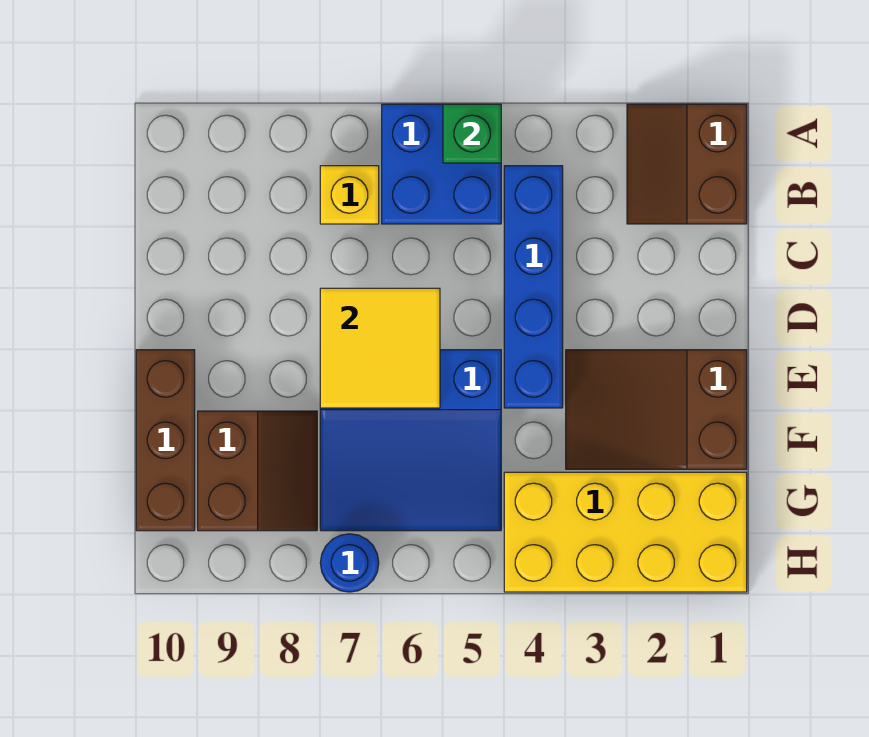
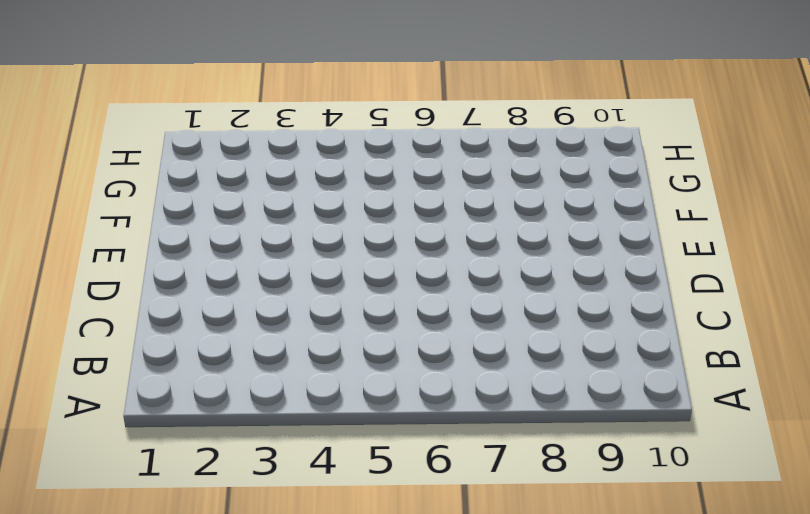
none -> brown 2x2 slope [627,104,747,224]
none -> blue 2x2 brick [382,104,501,224]
none -> blue 1x4 brick [504,166,563,408]

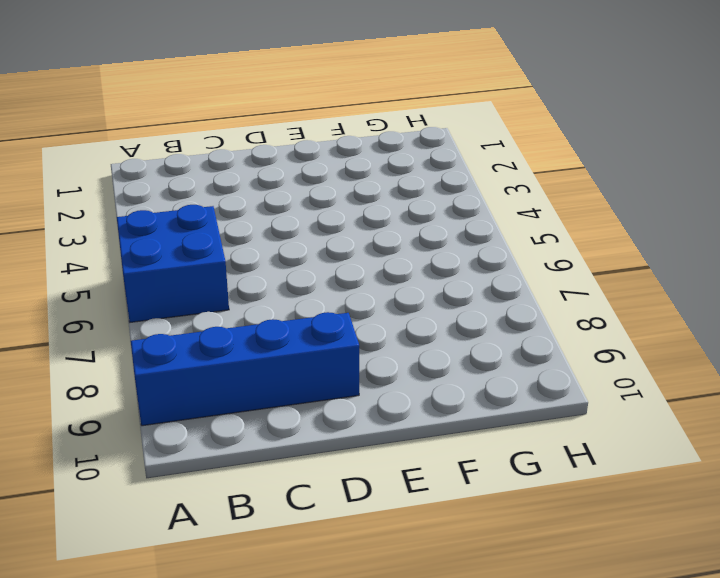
blue 1x4 brick [131,312,359,426] -> blue 1x4 brick moved to [504,166,563,408]
none -> brown 2x2 slope [627,104,747,224]
none -> yellow 1x1 brick [320,166,379,224]
none -> brown 2x3 slope [566,350,747,469]

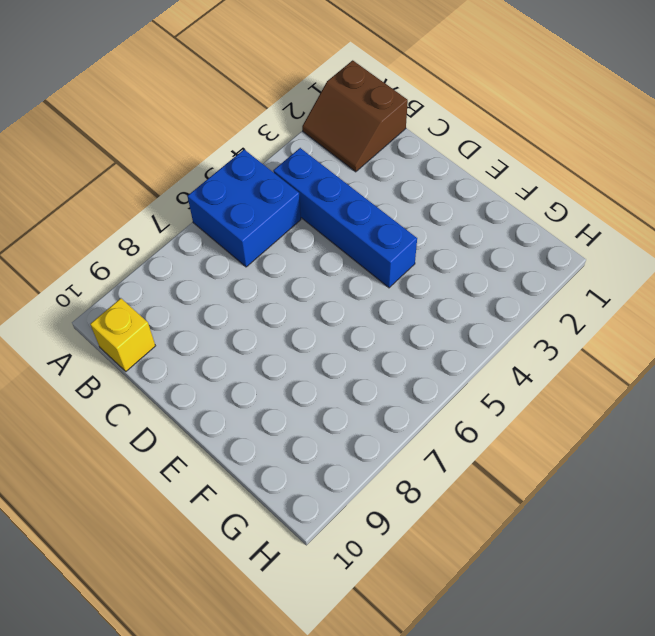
yellow 1x1 brick [90,298,155,371] -> yellow 1x1 brick moved to [320,166,379,224]
none -> brown 2x3 slope [566,350,747,469]
none -> blue 3x3 slope [320,350,501,531]
none -> brown 1x3 brick [136,350,195,531]

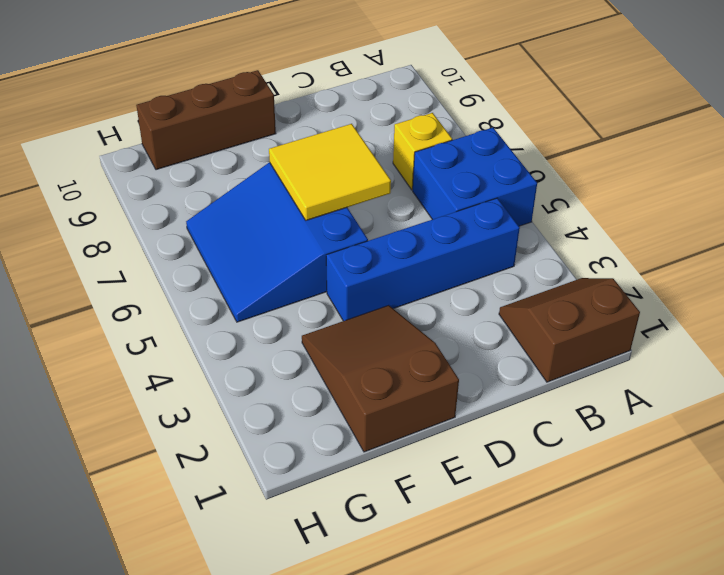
none -> brown 2x2 slope [198,411,317,531]
none -> yellow 2x4 brick [504,472,747,592]
none -> blue 1x1 round brick [320,534,379,592]

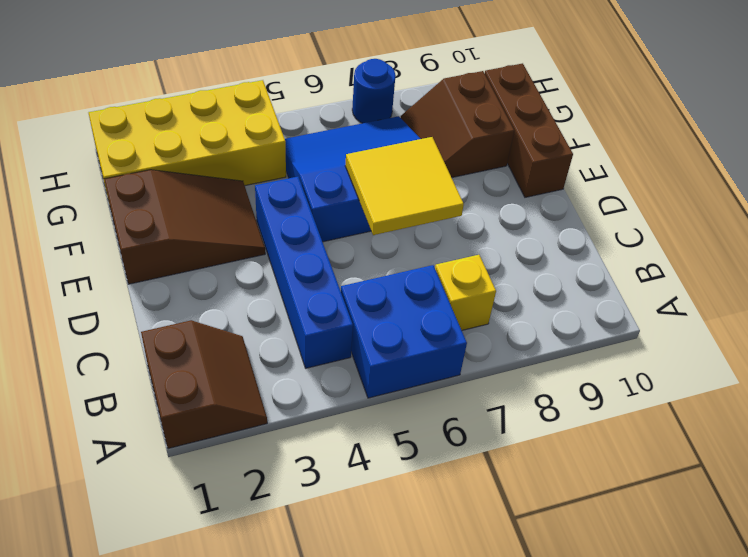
none -> green 1x1 brick [443,104,501,163]

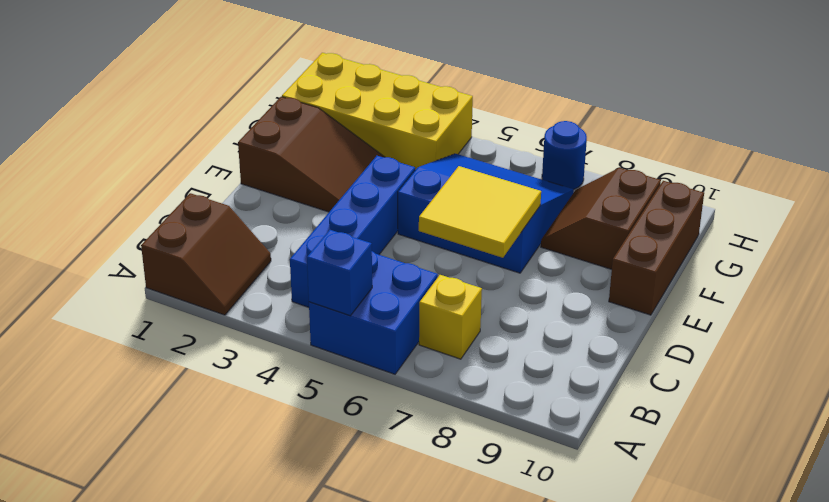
blue 1x1 brick [307,230,372,316] -> green 1x1 brick [443,104,501,163]

